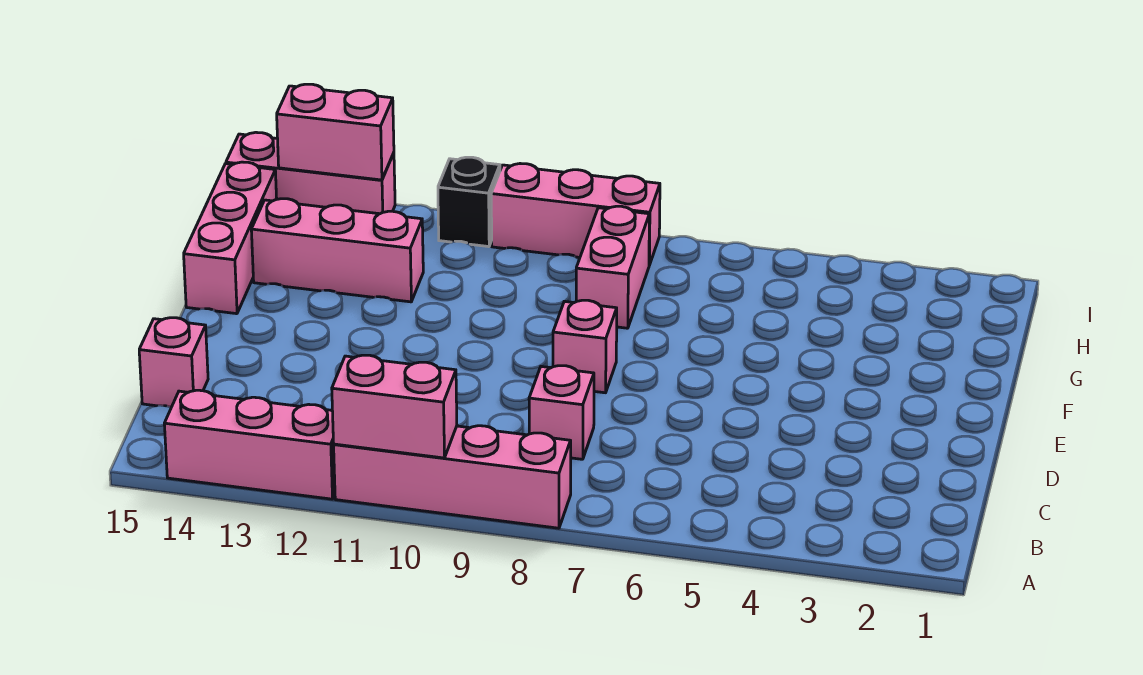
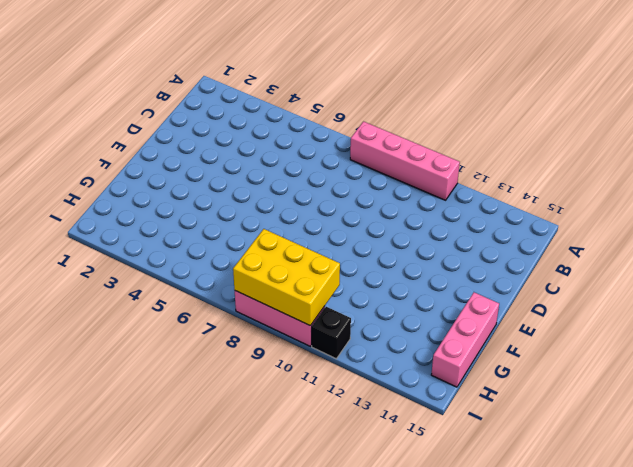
yellow 2x3 brick [233,229,340,326] -> none
none -> pink 1x3 brick [164,390,335,499]
none -> pink 1x1 brick [529,366,594,459]
none -> pink 1x1 brick [139,318,208,407]

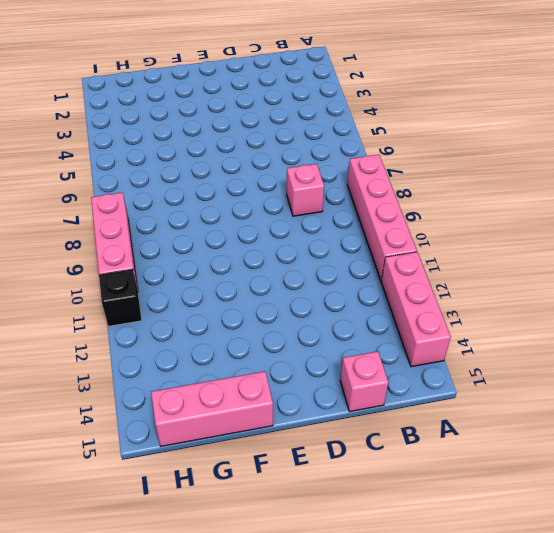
none -> pink 1x1 brick [553,300,617,393]
none -> pink 1x2 brick [576,206,649,328]
none -> pink 1x3 brick [251,199,423,302]

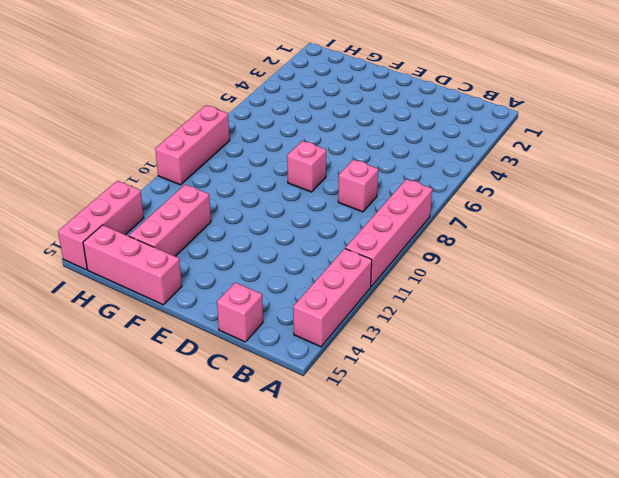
none -> pink 1x2 brick [576,206,649,328]
none -> black 1x1 brick [438,157,500,247]
none -> pink 1x2 brick [332,355,457,458]

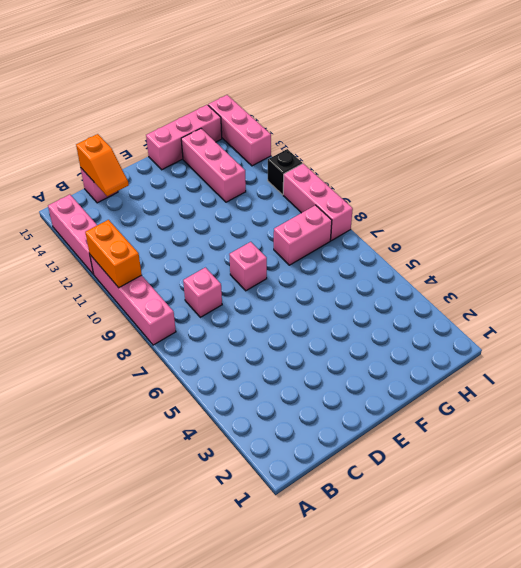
orange 1x2 brick [85,220,142,288] -> pink 1x2 brick [332,355,457,458]
orange 1x2 slope [76,134,129,196] -> none
none -> pink 1x2 brick [277,84,394,180]

